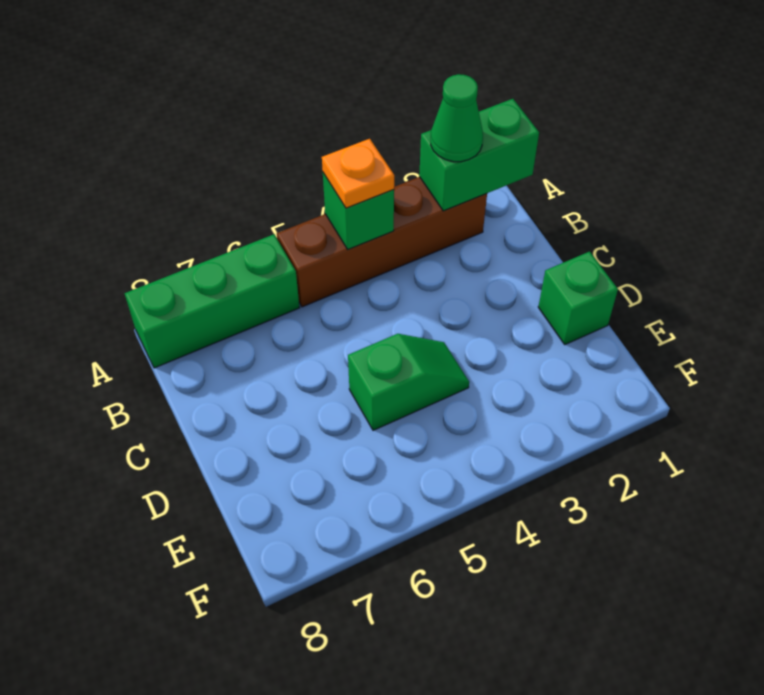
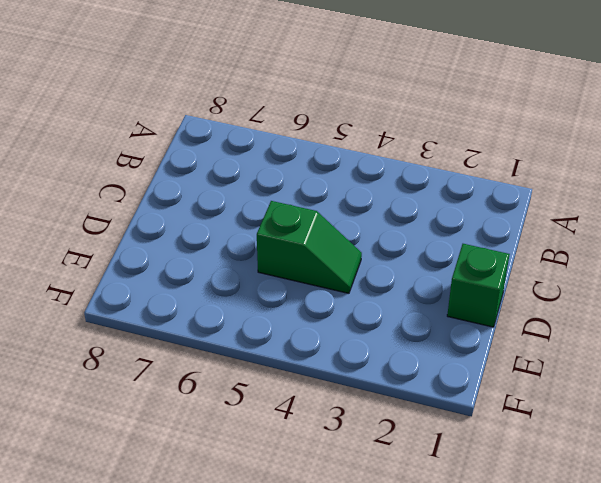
none -> brown 1x4 brick [277,177,487,307]
none -> green 1x3 brick [125,234,300,368]

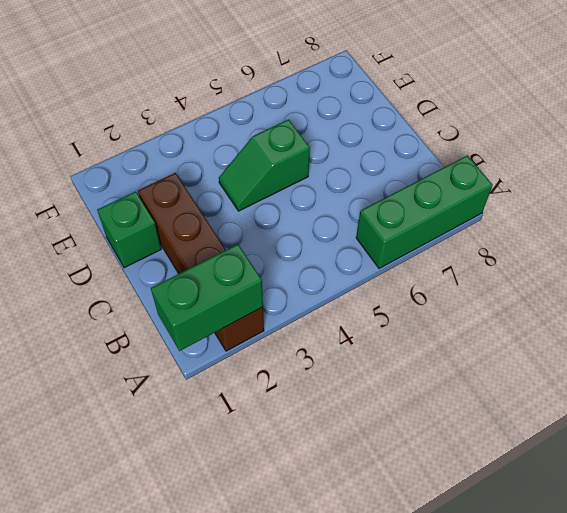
brown 1x4 brick [138,173,264,351] -> brown 1x4 brick turned to [277,177,487,307]
none -> green 1x1 brick [323,173,394,249]
none -> green 1x1 cone [431,74,483,162]

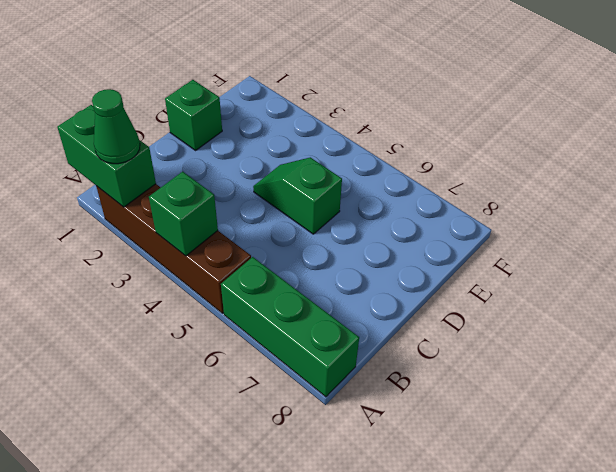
none -> orange 1x1 plate [322,139,394,208]

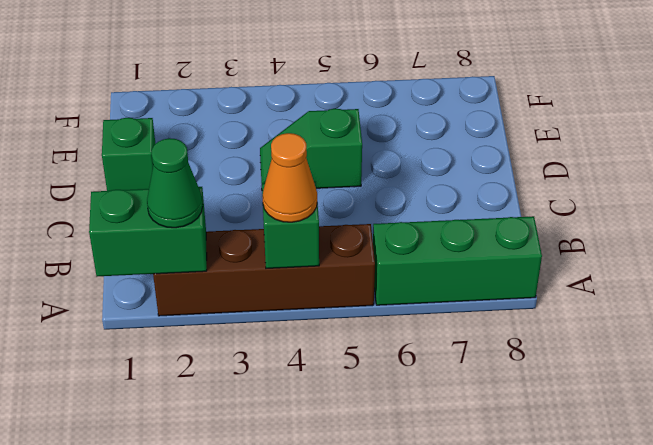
orange 1x1 cone [263,133,317,222] -> orange 1x1 plate [322,139,394,208]

